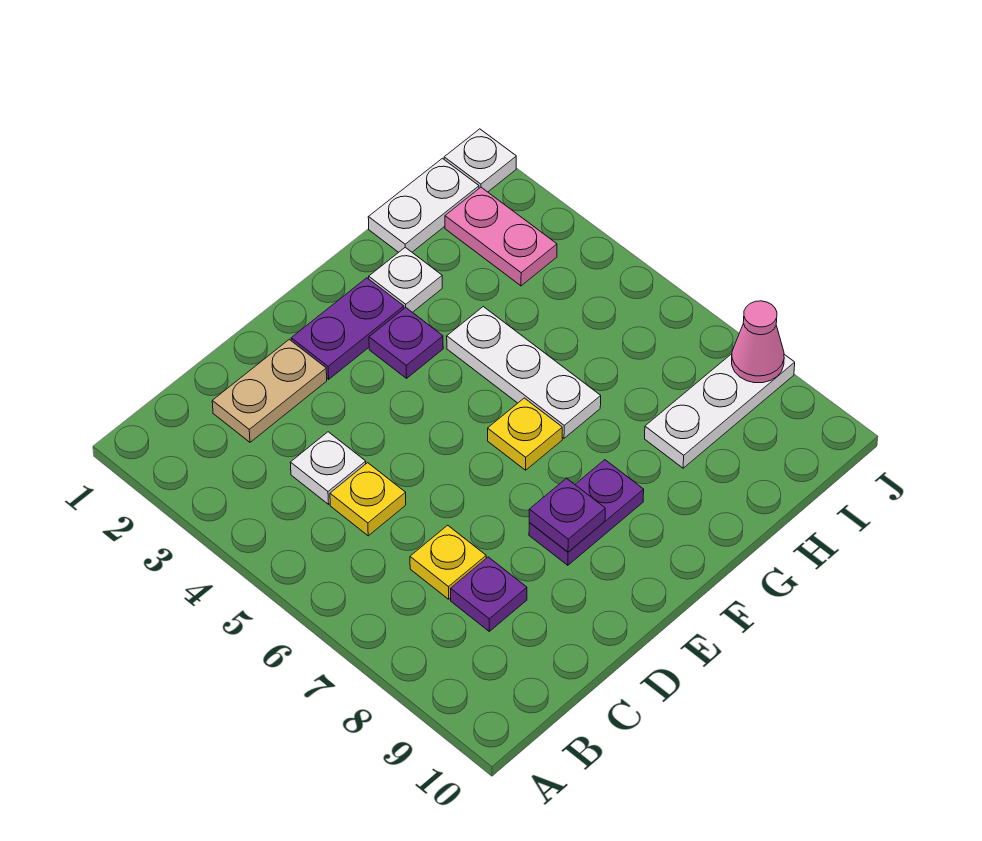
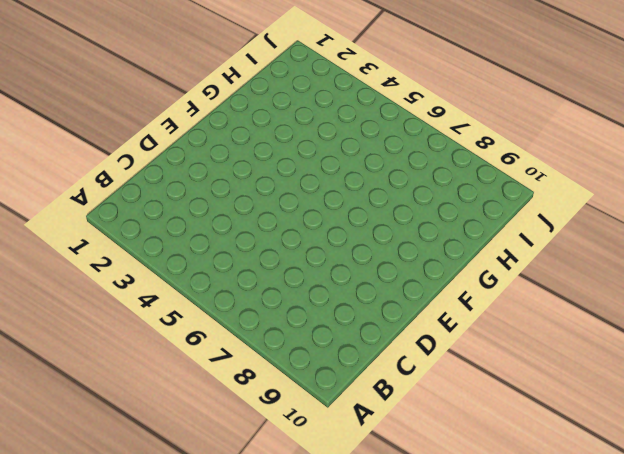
none -> tan 1x2 plate [212,339,327,442]
none -> white 1x1 plate [290,432,366,504]
none -> yellow 1x1 plate [330,463,406,536]

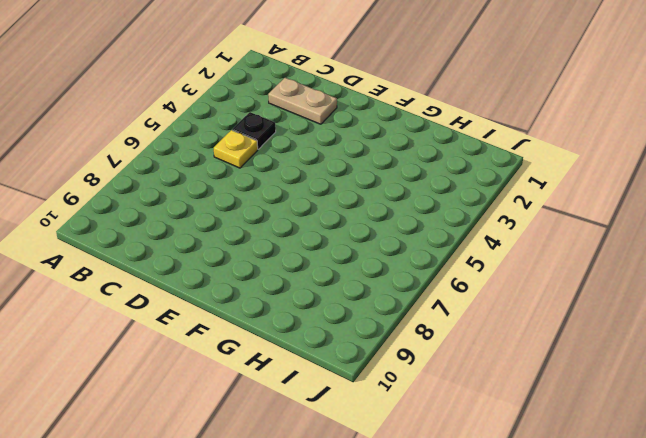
black 1x1 plate [232,112,276,149] -> white 1x1 plate [290,432,366,504]
none -> yellow 1x1 plate [410,525,486,599]
none -> purple 1x1 plate [451,557,527,631]
none -> purple 1x2 plate [291,278,404,379]

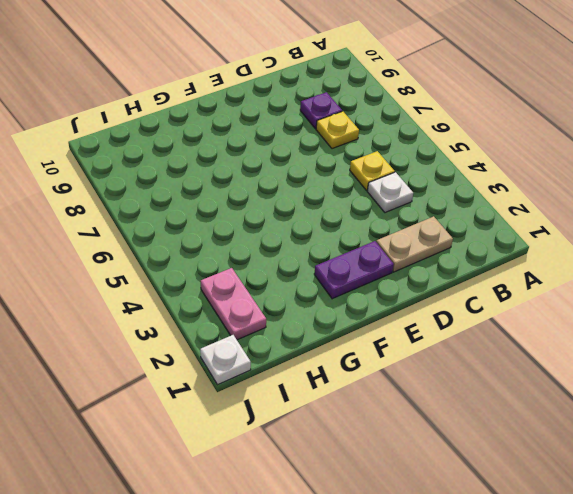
none -> purple 1x2 plate [529,460,644,565]
none -> purple 1x1 plate [369,308,443,378]
none -> yellow 1x1 plate [488,398,562,470]

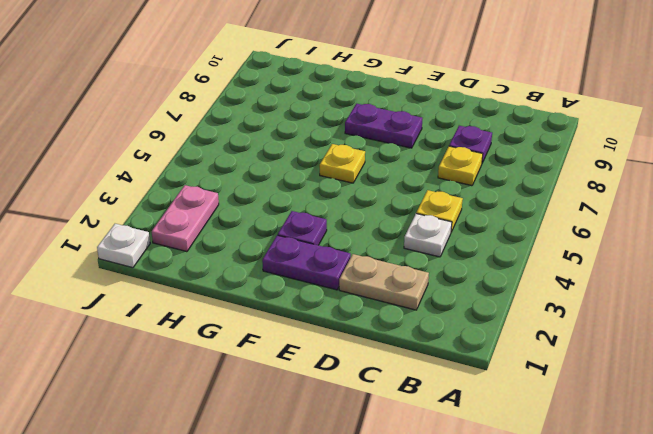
none -> white 1x1 plate [369,247,442,312]
none -> white 1x3 plate [447,307,601,438]
none -> white 1x2 plate [368,158,479,252]

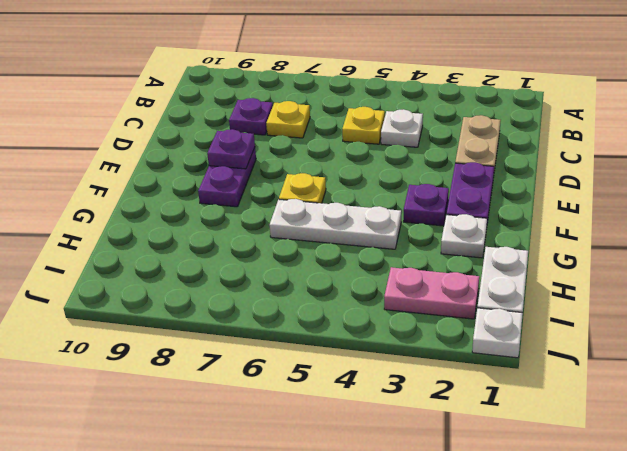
none -> white 1x3 plate [645,354,795,468]
none -> pink 1x1 cone [732,301,784,383]

